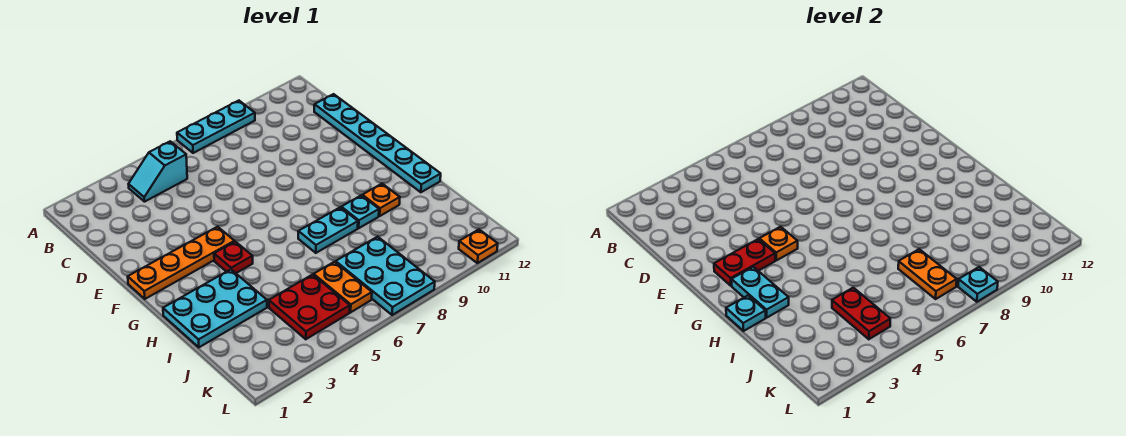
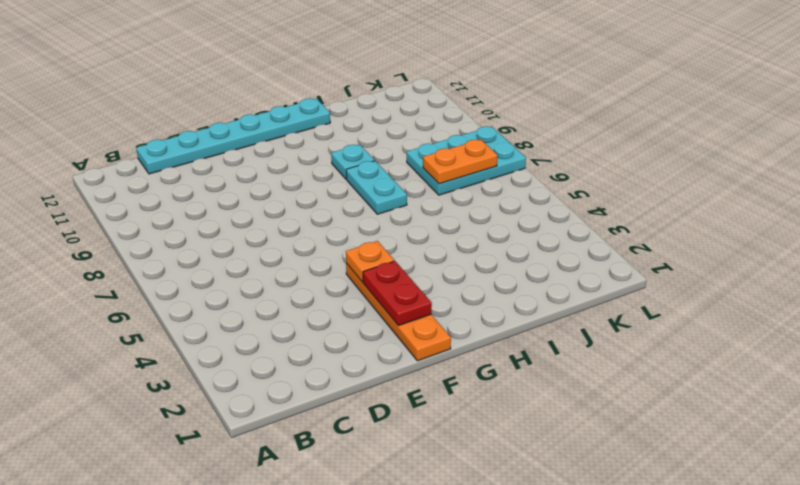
none -> cyan 1x3 plate [177,101,255,153]
none -> cyan 1x2 slope [129,141,187,202]
none -> red 1x1 plate [214,242,253,273]

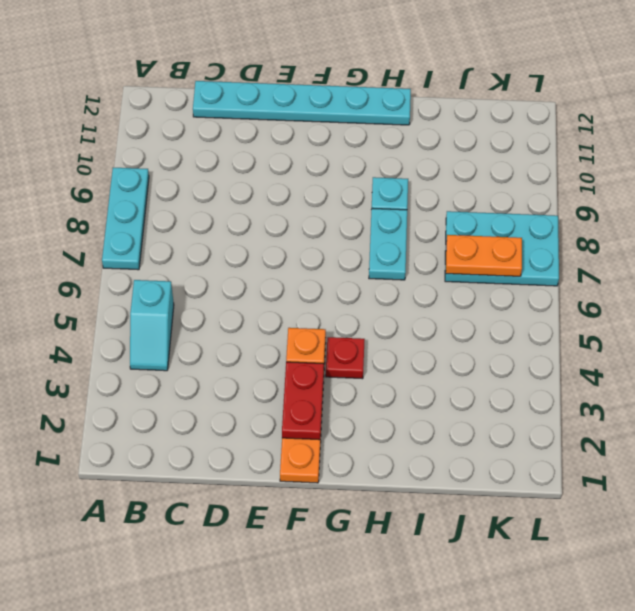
none -> cyan 2x3 plate [163,270,267,347]
none -> orange 1x1 plate [362,184,400,216]
none -> red 2x2 plate [269,275,350,339]

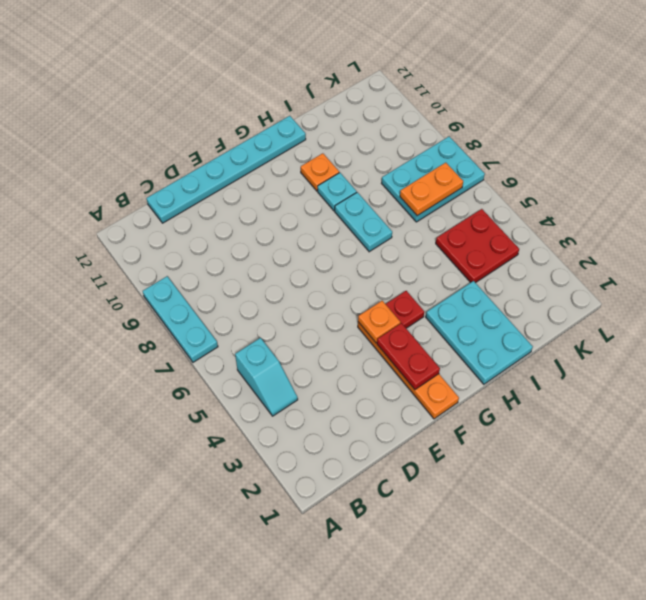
none -> orange 1x2 plate [314,262,372,312]
none -> orange 1x1 plate [459,229,498,263]
none -> cyan 1x2 plate [731,267,789,318]

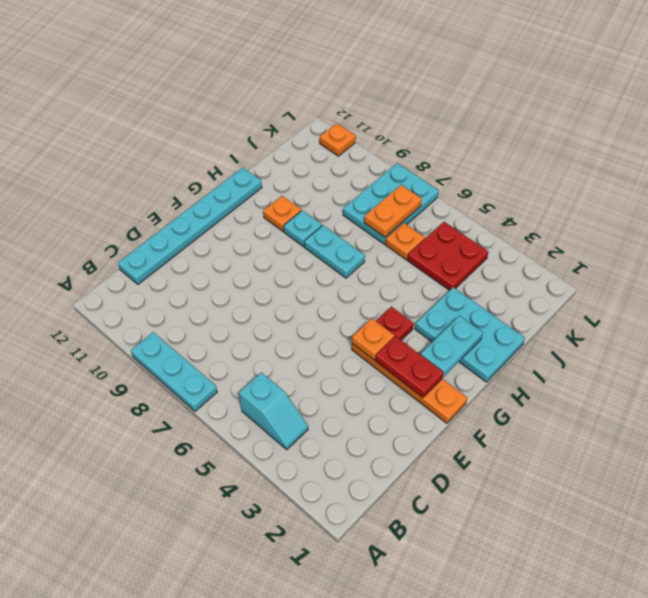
orange 1x1 plate [386,223,425,260] -> orange 1x2 plate [314,262,372,312]
none -> cyan 1x1 plate [726,295,766,331]
none -> red 1x2 plate [832,288,890,339]
none -> cyan 1x1 plate [958,267,998,302]

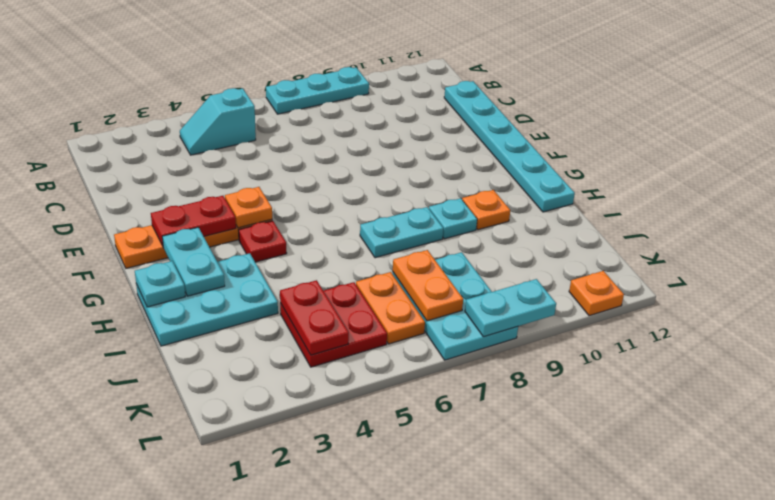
cyan 1x2 plate [465,279,556,337] -> cyan 1x1 plate [958,267,998,302]

